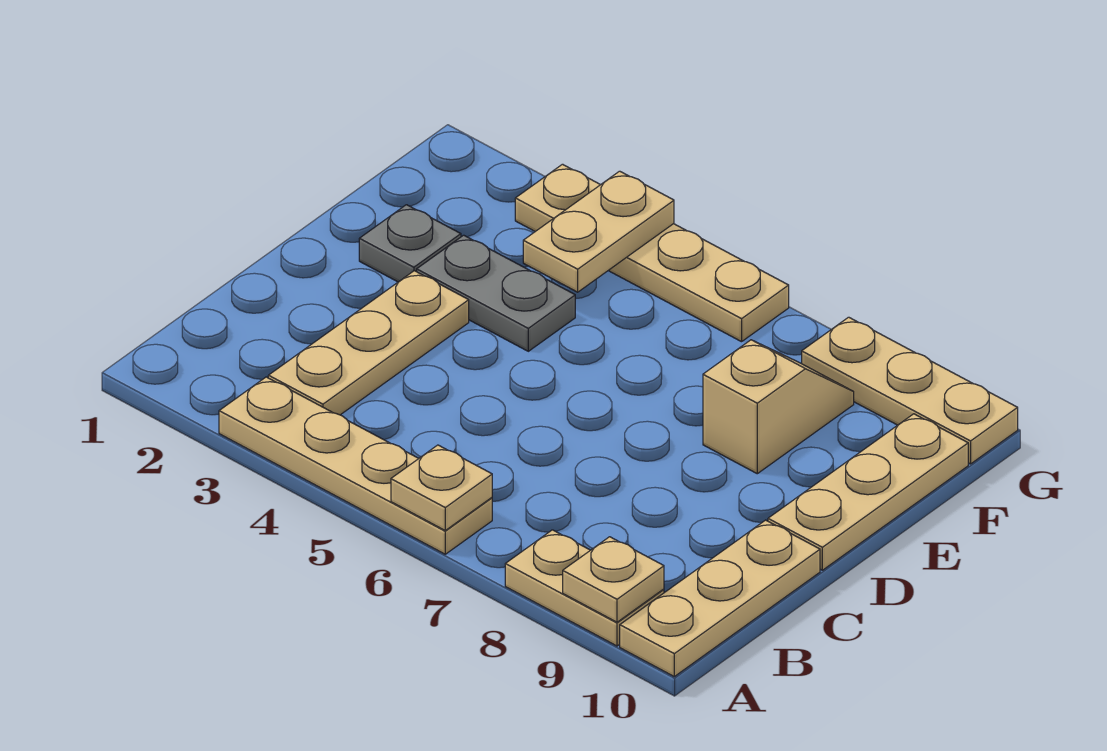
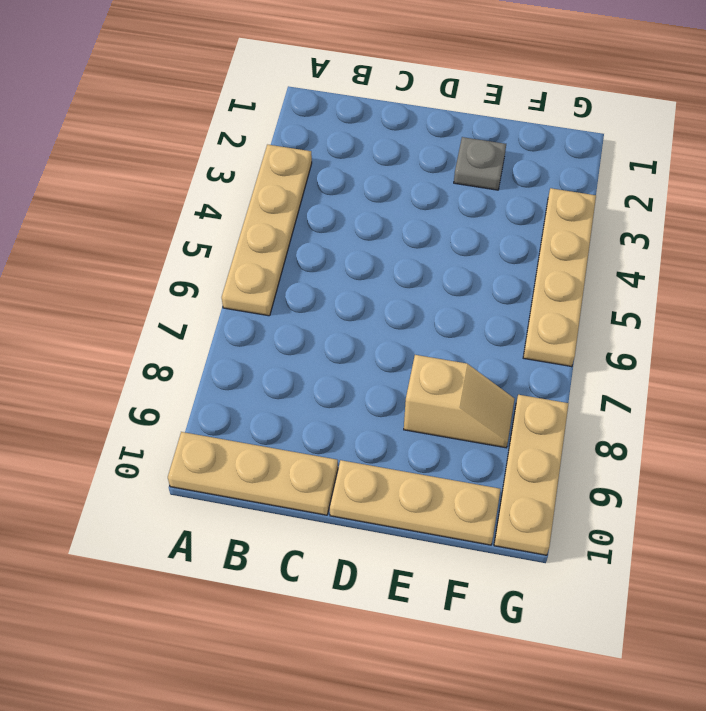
none -> tan 1x2 plate [505,530,664,646]
none -> tan 1x3 plate [268,271,469,415]
none -> grey 1x2 plate [417,235,575,351]

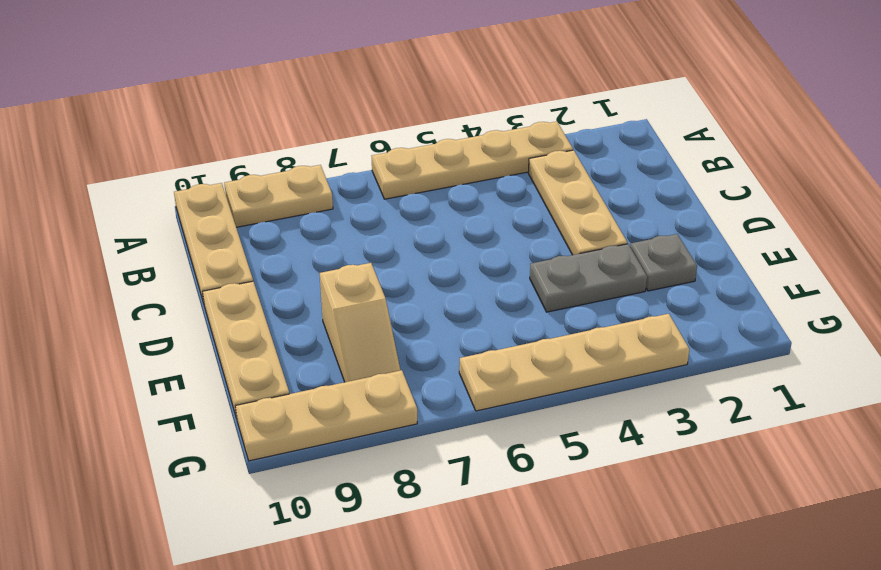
none -> tan 1x1 plate [391,445,492,530]
none -> tan 1x1 plate [563,537,664,622]
none -> tan 1x2 plate [523,171,674,292]

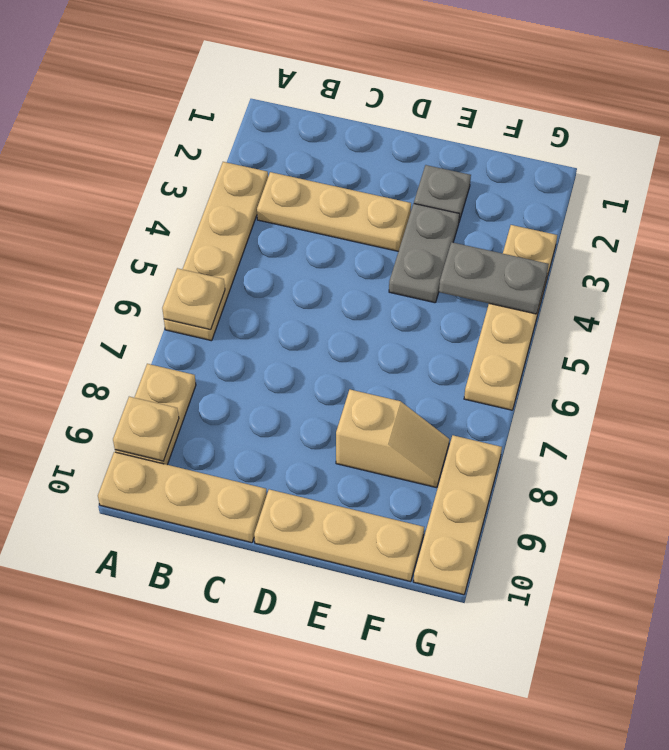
grey 1x2 plate [439,242,549,314] -> tan 1x2 plate [523,171,674,292]

